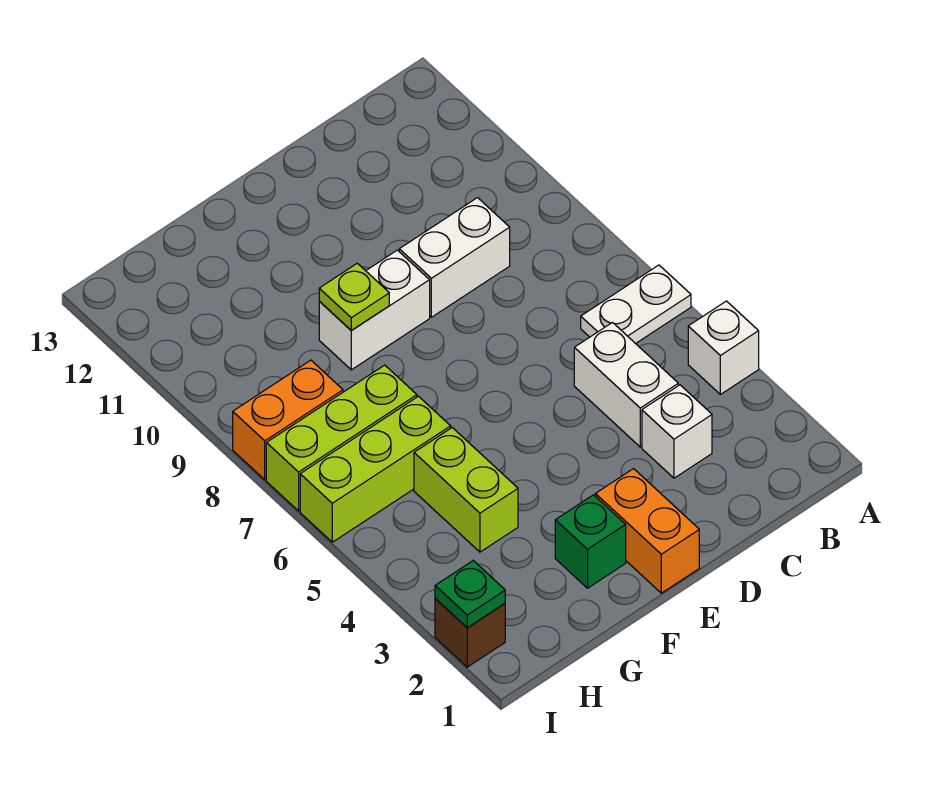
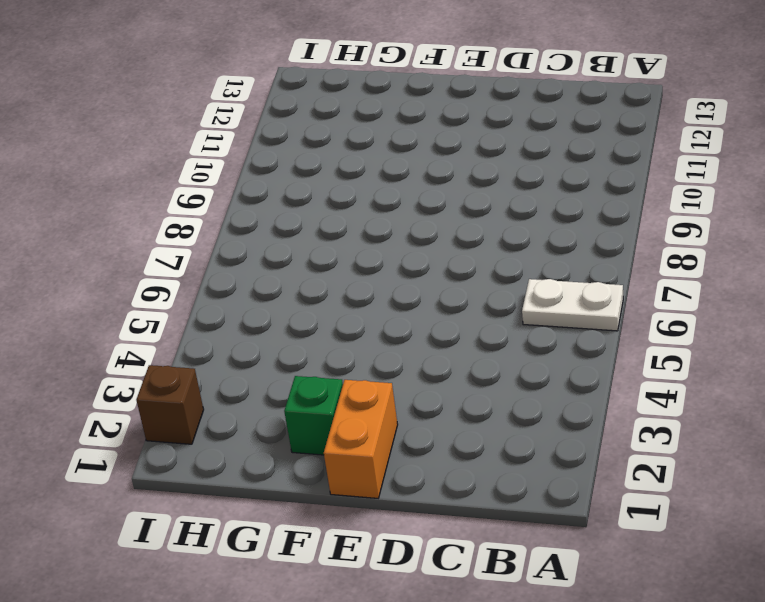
none -> white 1x1 brick [688,301,759,394]
none -> white 1x1 brick [642,385,712,478]
none -> white 1x2 brick [574,323,678,447]

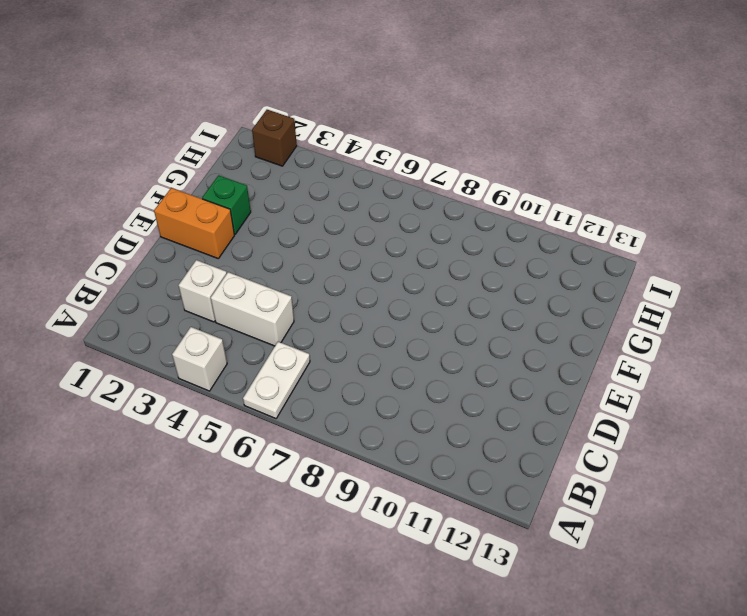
none -> white 1x2 brick [399,198,510,317]
none -> white 1x2 brick [319,250,430,370]
none -> lime 1x2 brick [414,428,518,552]

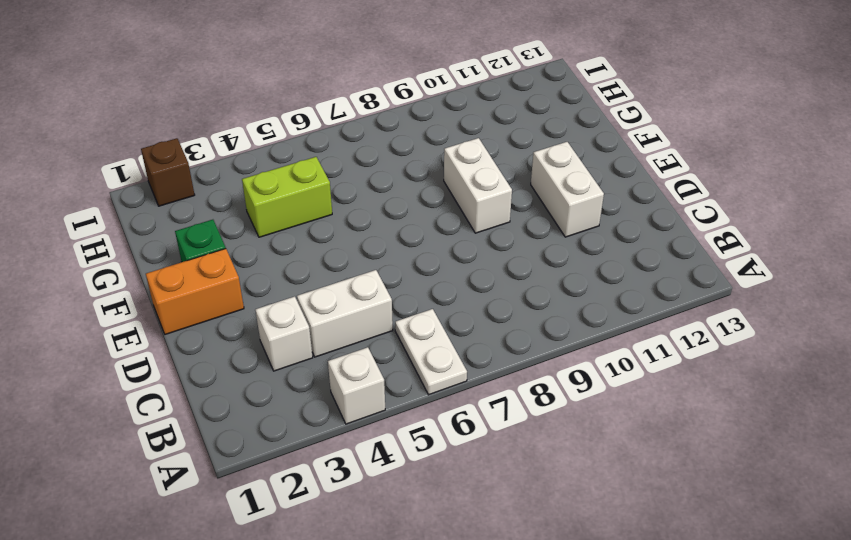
white 1x2 brick [531,142,604,237] -> white 1x2 brick moved to [399,198,510,317]
none -> lime 1x3 brick [300,396,451,542]
none -> lime 1x3 brick [266,365,417,511]
none -> orange 1x2 brick [233,360,343,480]

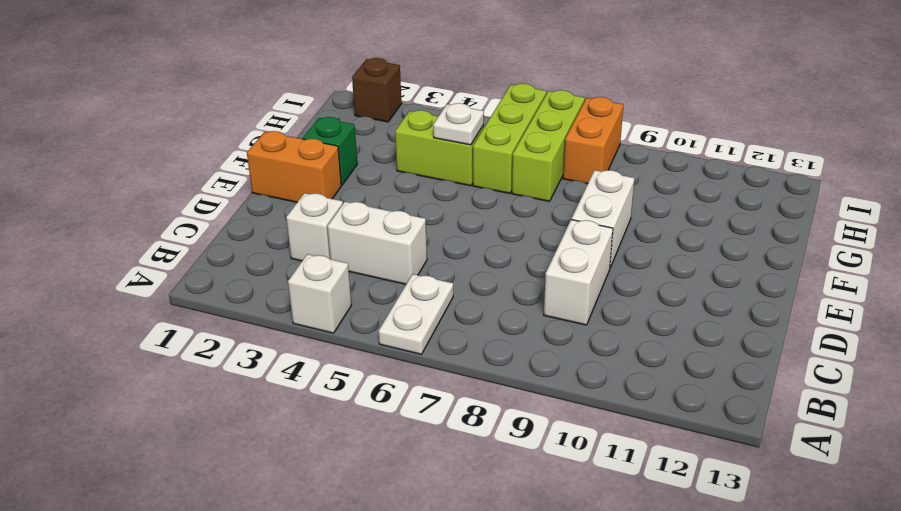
white 1x1 plate [433,103,484,145] -> none
none -> lime 1x1 plate [319,263,389,330]
none -> green 1x1 plate [435,561,505,628]

